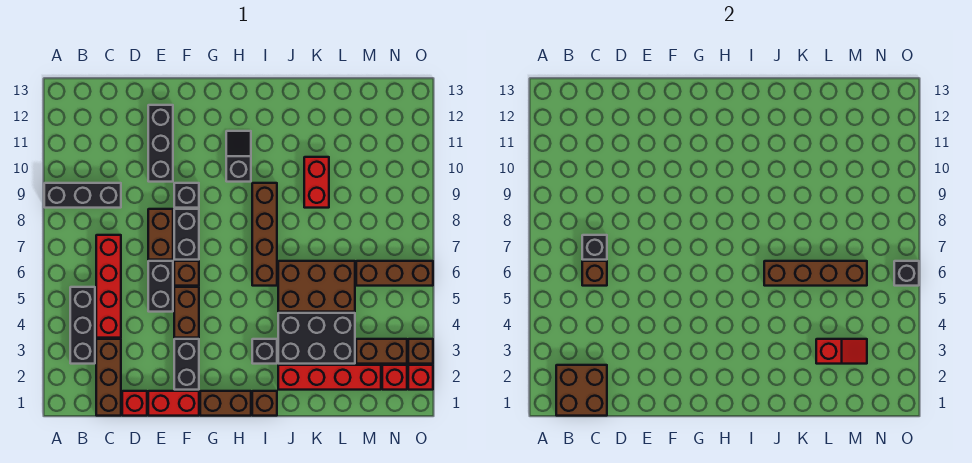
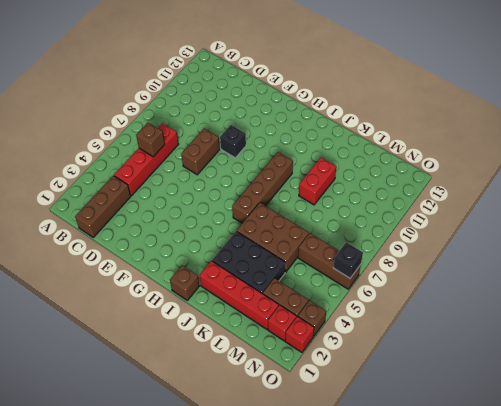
none -> black 1x3 brick [44,183,121,208]
none -> black 1x3 brick [70,287,95,364]
none -> red 1x1 brick [122,391,147,416]
none -> red 1x2 brick [148,391,199,416]

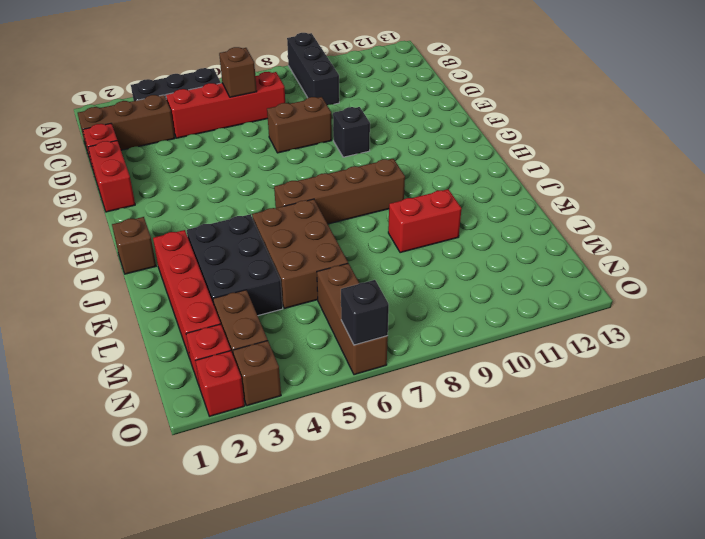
none -> black 1x2 brick [148,261,173,312]
none -> black 1x3 brick [148,105,173,182]
none -> black 1x2 brick [174,339,199,390]
none -> brown 1x2 brick [174,287,199,338]

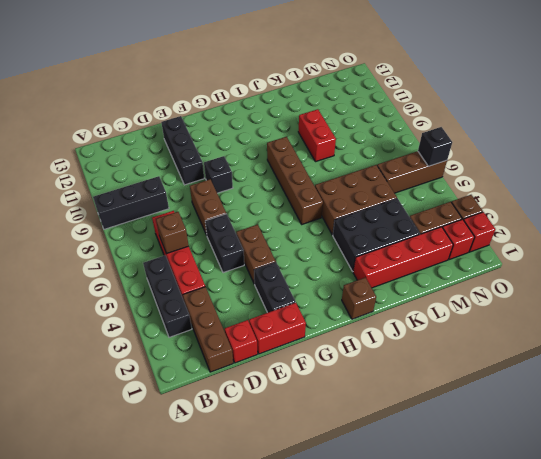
none -> brown 1x1 brick [174,261,199,286]
none -> black 1x2 brick [174,209,199,260]
none -> brown 1x2 brick [200,391,251,416]
none -> black 1x2 slope [226,131,251,182]

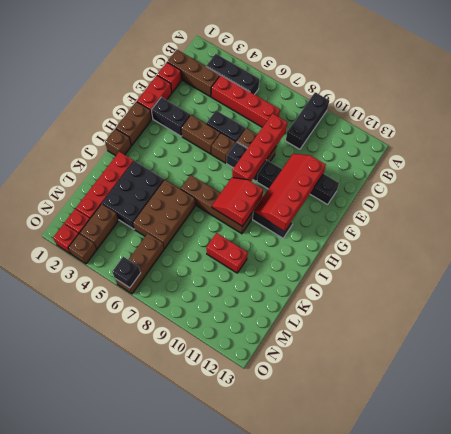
red 1x4 brick [232,114,287,181] -> none
red 2x4 slope [254,154,326,231] -> none
red 2x2 slope [212,178,263,226] -> none
none -> black 1x1 brick [252,339,277,364]
none -> brown 2x2 brick [556,365,607,416]
none -> brown 1x1 brick [582,261,607,286]
none -> black 1x1 brick [582,235,607,260]

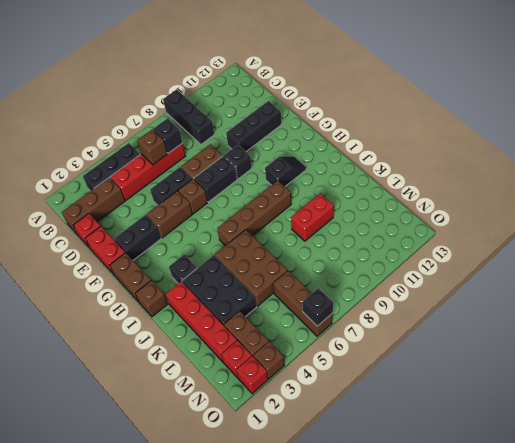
none -> brown 2x2 brick [556,365,607,416]
none -> brown 1x4 brick [764,261,867,286]
none -> red 1x2 slope [816,339,867,364]

